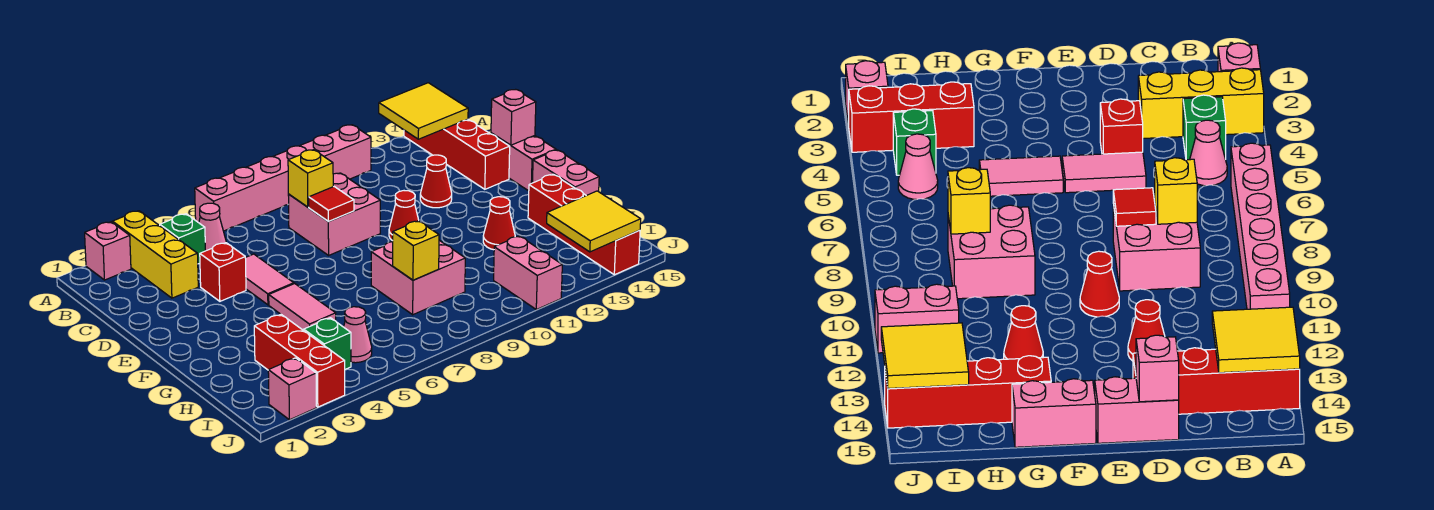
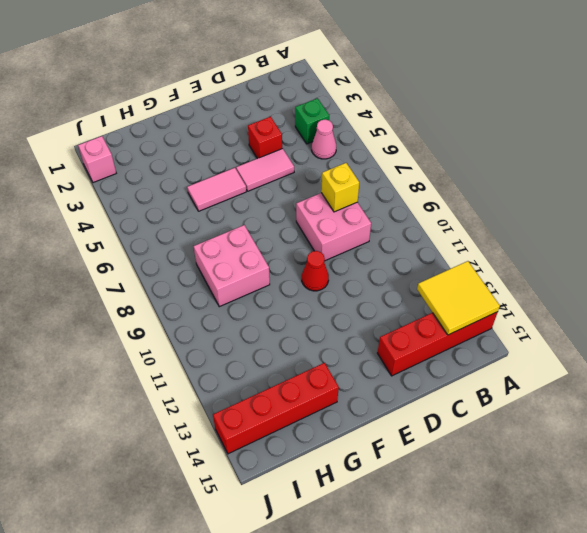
none -> pink 1x1 brick [85,222,131,280]
none -> yellow 1x3 brick [112,211,198,298]
none -> pink 1x6 brick [195,125,371,231]

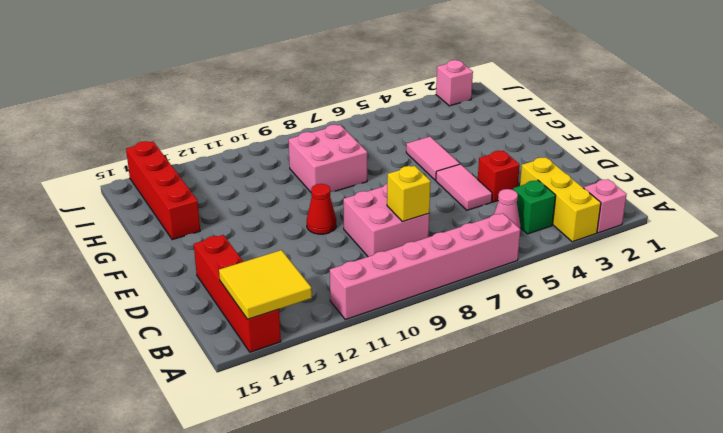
none -> red 1x1 cone [420,155,452,208]
none -> pink 1x2 brick [491,133,556,191]
none -> pink 1x2 brick [532,150,599,196]

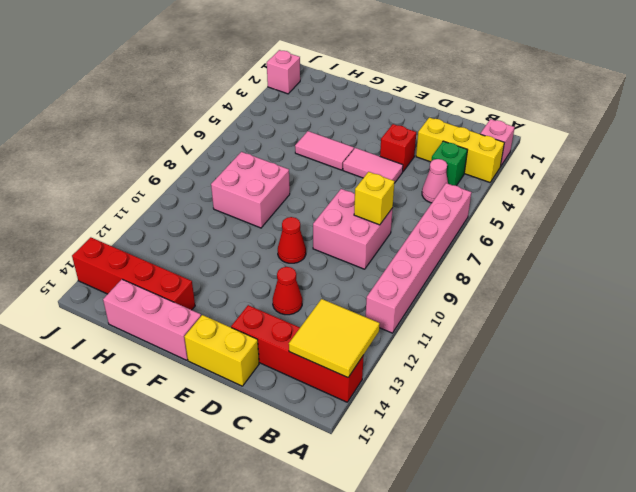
yellow 1x2 brick [184,315,259,386] -> pink 1x2 brick [491,133,556,191]
pink 1x3 brick [103,279,201,360] -> pink 1x2 brick [532,150,599,196]
none -> red 1x1 cone [483,197,515,250]
none -> red 1x3 brick [254,315,345,407]
none -> green 1x1 brick [304,318,351,369]

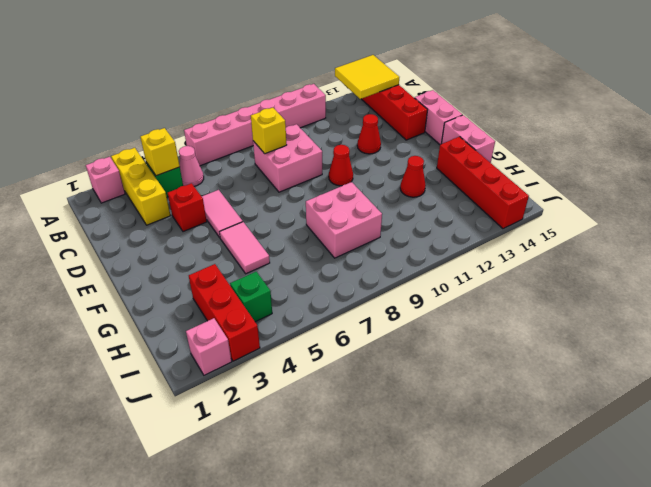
yellow 1x1 brick [140,128,180,176] -> yellow 1x1 brick moved to [393,221,439,280]
none -> pink 1x1 cone [344,307,372,363]
none -> pink 1x2 brick [494,236,562,310]
none -> red 1x1 tile [309,187,354,222]

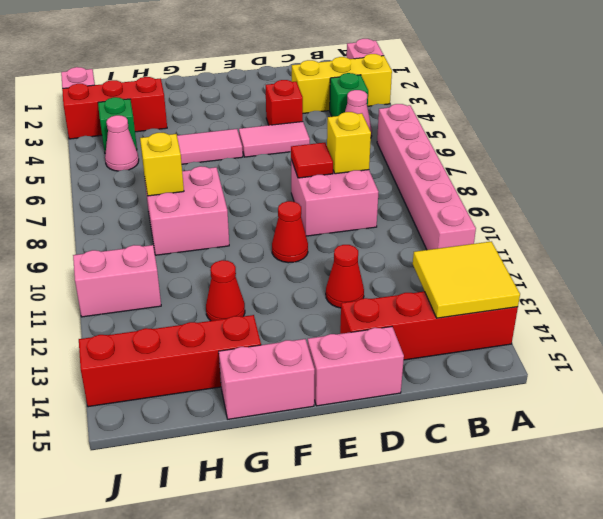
none -> pink 1x1 brick [491,90,536,145]
none -> yellow 2x2 tile [547,191,641,252]

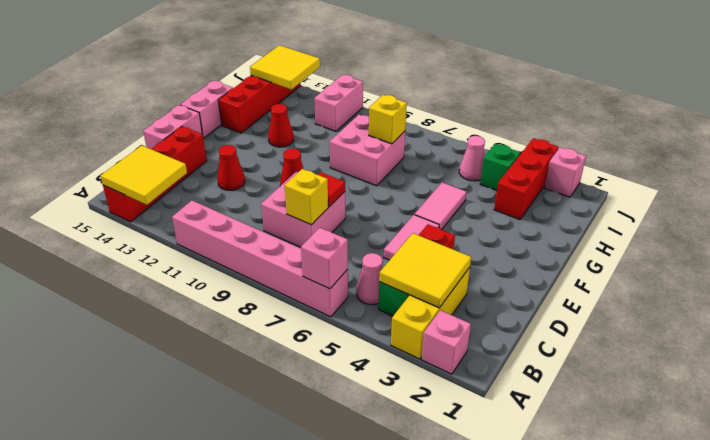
pink 1x1 brick [301,228,348,289] -> pink 1x1 brick moved to [491,90,536,145]
yellow 2x2 tile [379,233,471,308] -> none

